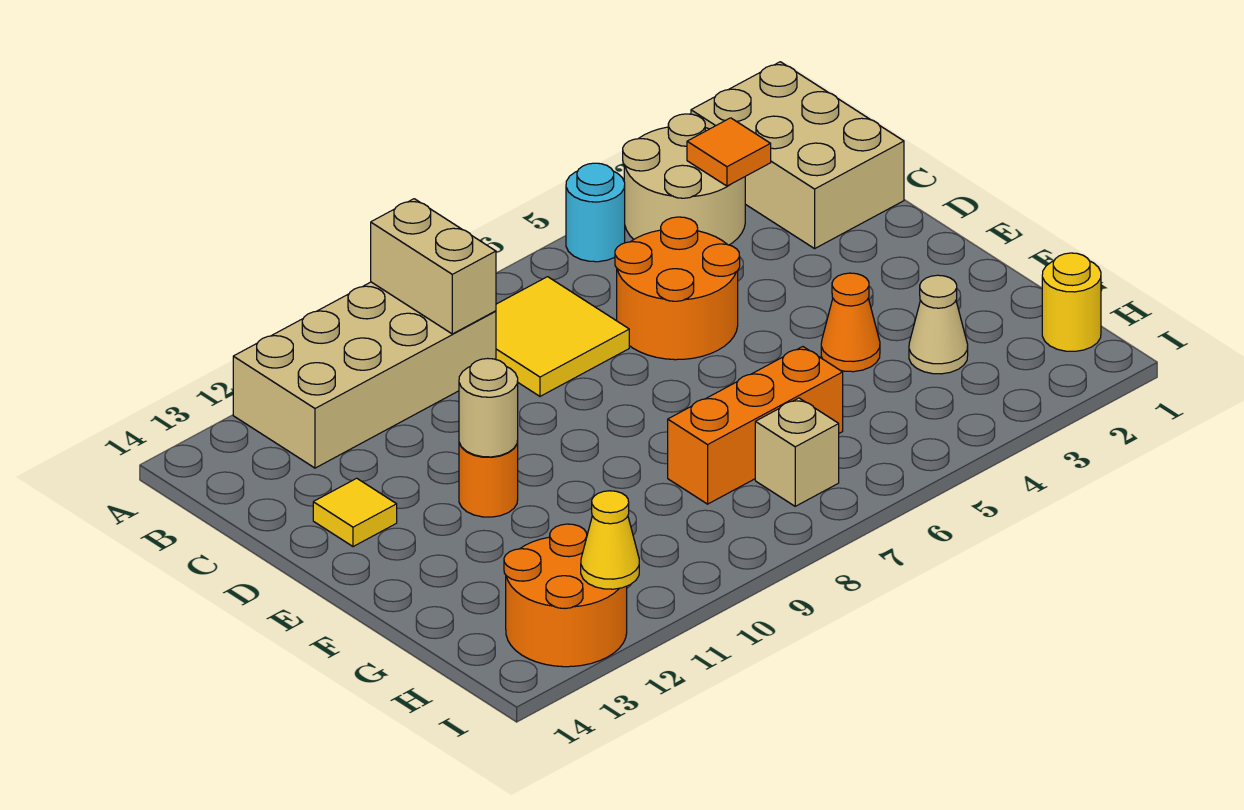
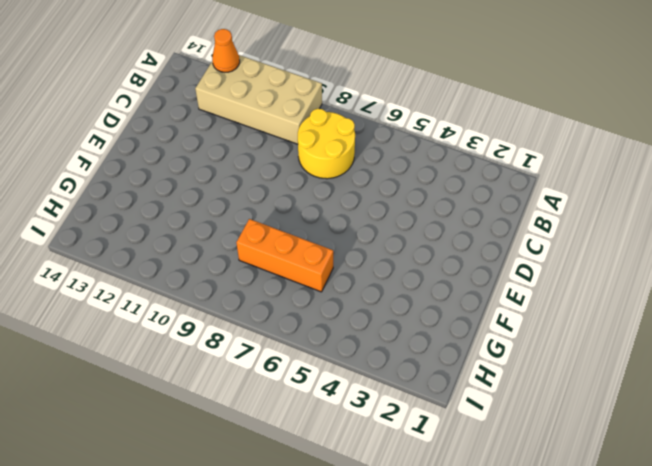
orange 1x1 cone [212,29,240,72] -> orange 1x1 cone moved to [821,273,880,372]
yellow 2x2 round brick [298,109,355,179] -> yellow 2x2 tile [496,277,629,396]
none -> tan 2x3 brick [691,62,904,249]
none -> tan 2x2 round brick [623,114,745,245]
none -> cyan 1x1 round brick [566,163,625,262]

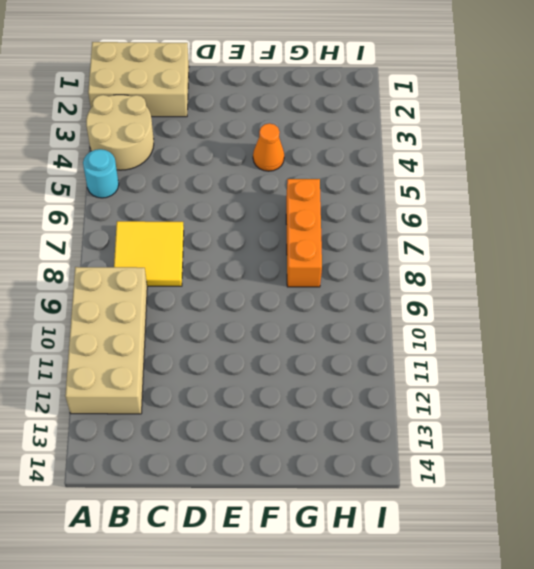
none -> orange 2x2 round brick [615,217,740,360]
none -> yellow 1x1 tile [313,478,397,547]
none -> orange 1x1 round brick [459,441,518,517]

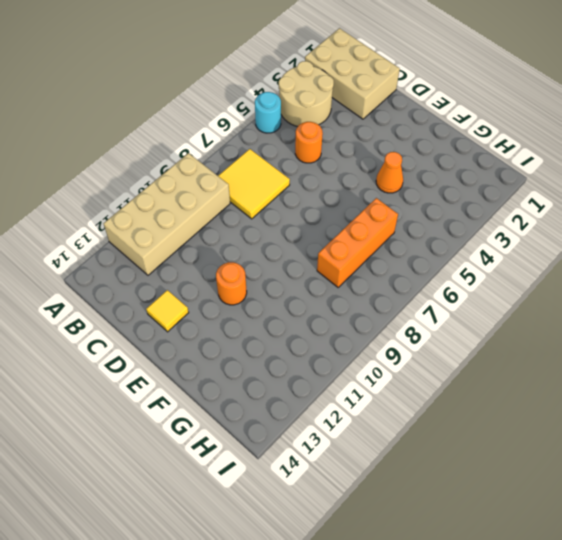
orange 1x1 round brick [295,122,323,163] -> orange 2x2 round brick [615,217,740,360]
none -> tan 1x1 cone [909,275,968,374]
none -> yellow 1x1 round brick [1042,253,1101,351]
none -> tan 1x1 brick [755,398,839,506]

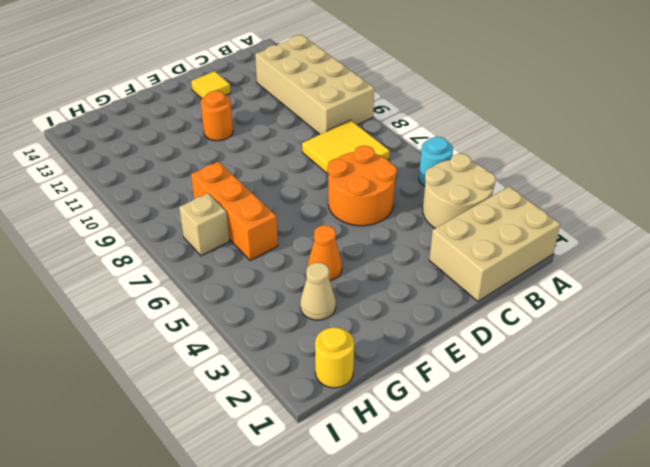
none -> orange 2x2 round brick [504,524,627,667]
none -> tan 1x2 brick [371,199,496,334]
none -> orange 1x1 tile [687,118,771,186]

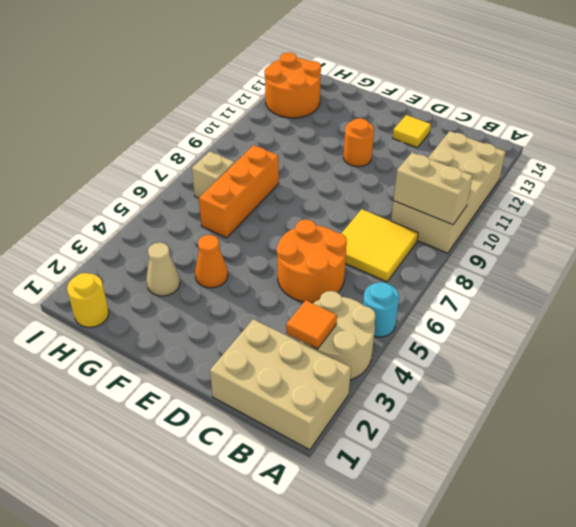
none -> tan 1x1 round brick [459,358,518,457]
none -> yellow 1x1 cone [581,491,639,589]

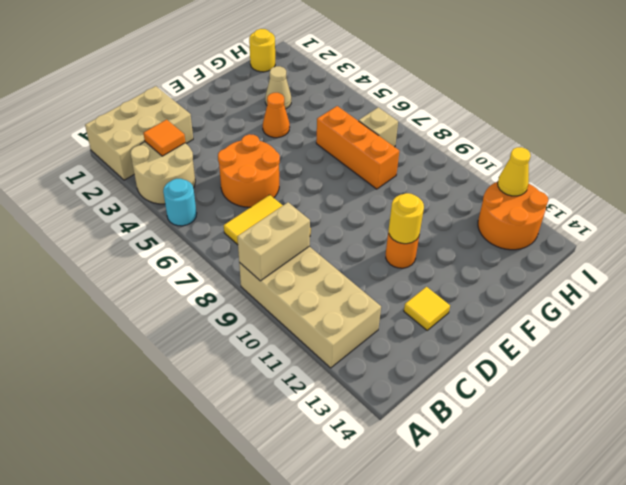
yellow 1x1 round brick [389,193,424,244] -> tan 1x1 round brick [459,358,518,457]

